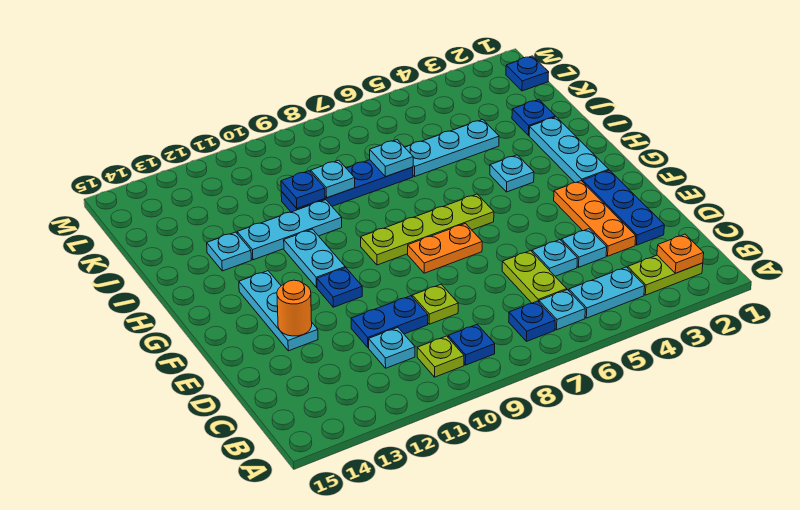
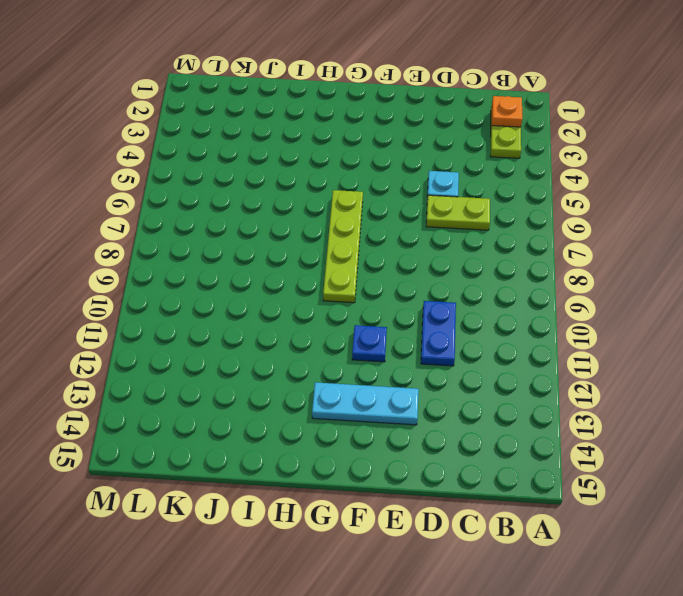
none -> cyan 1x2 plate [569,267,645,318]
none -> cyan 1x1 plate [539,290,585,330]
none -> blue 1x1 plate [509,301,555,341]
none -> blue 1x1 plate [448,324,495,365]

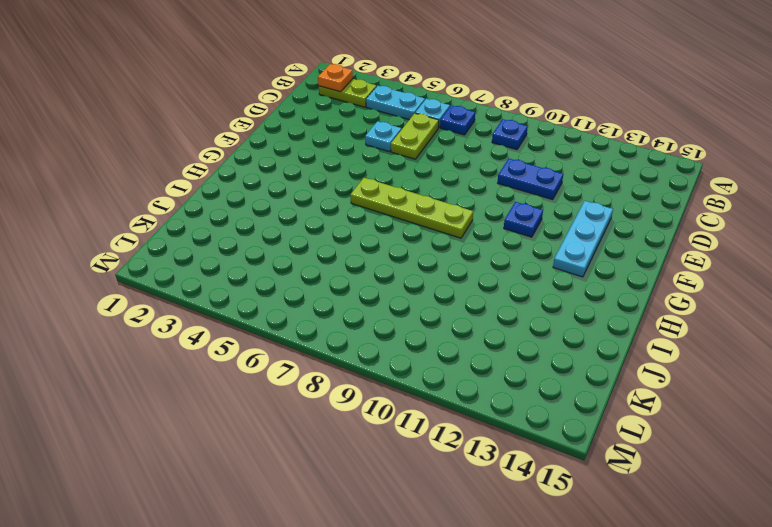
none -> lime 1x1 plate [417,336,464,377]
none -> cyan 1x1 plate [369,328,415,368]
none -> blue 1x3 plate [583,170,664,245]
none -> orange 1x3 plate [554,181,636,256]

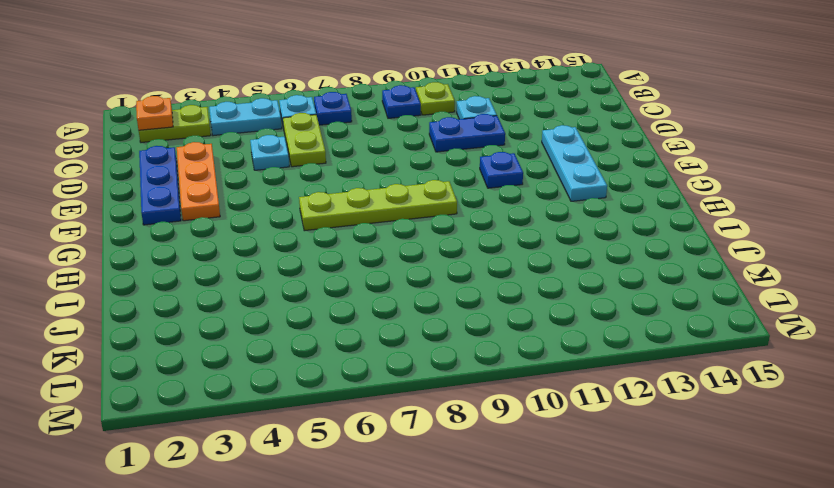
none -> cyan 1x1 plate [561,229,607,267]
none -> lime 1x1 plate [412,284,458,324]
none -> orange 1x2 plate [408,224,482,273]
none -> cyan 1x3 plate [529,117,609,183]

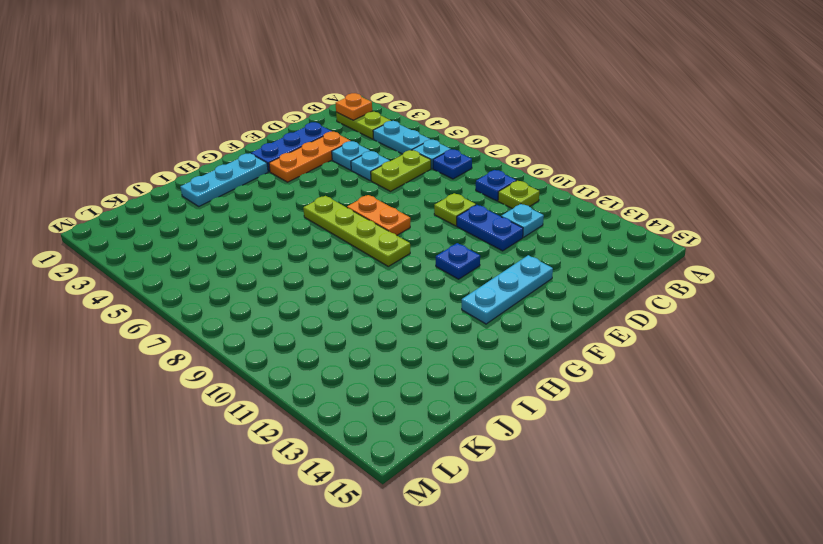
none -> cyan 1x2 plate [284,229,345,287]
none -> cyan 1x1 plate [490,155,534,192]
none -> cyan 1x3 plate [237,200,342,260]
none -> cyan 1x1 plate [207,232,251,271]

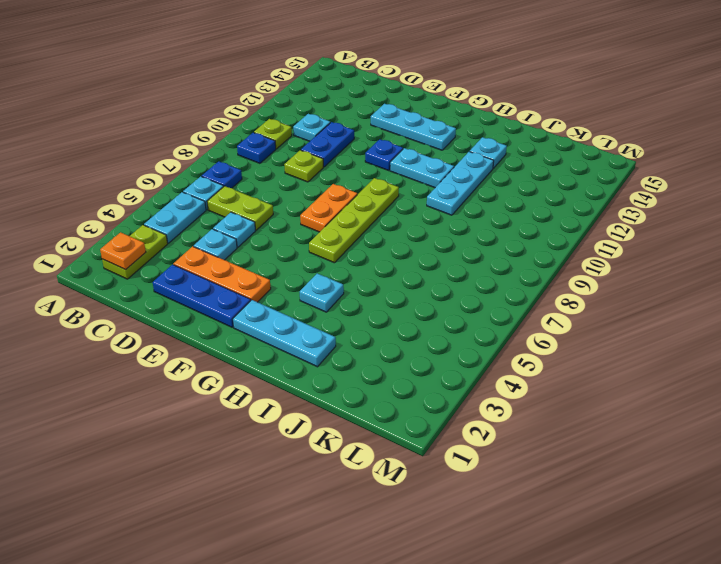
none -> blue 1x1 plate [512,100,555,135]
none -> cyan 1x3 plate [405,120,499,176]
none -> blue 1x4 plate [281,160,413,212]
none -> blue 1x1 plate [506,56,549,91]

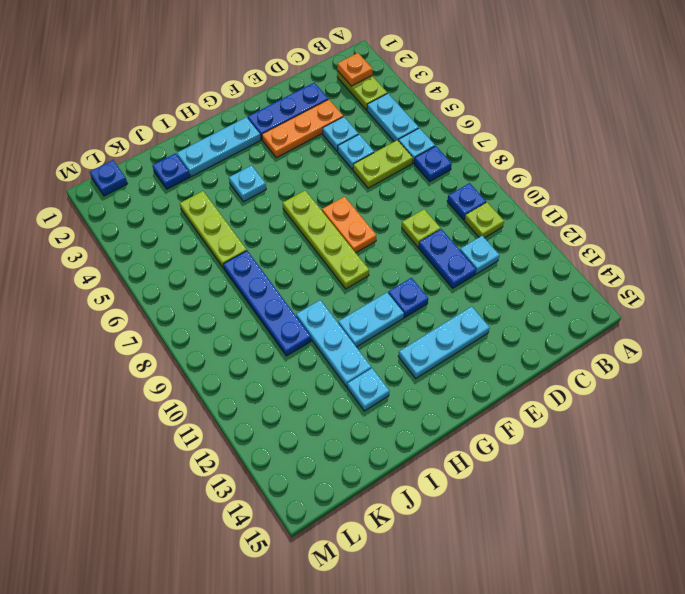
lime 1x3 plate [180,191,247,268] -> cyan 1x3 plate [405,120,499,176]
none -> orange 1x1 round brick [277,280,312,336]
none -> cyan 1x1 plate [370,140,413,177]
none -> cyan 1x1 plate [311,160,355,198]
none -> blue 1x1 plate [281,171,325,208]

